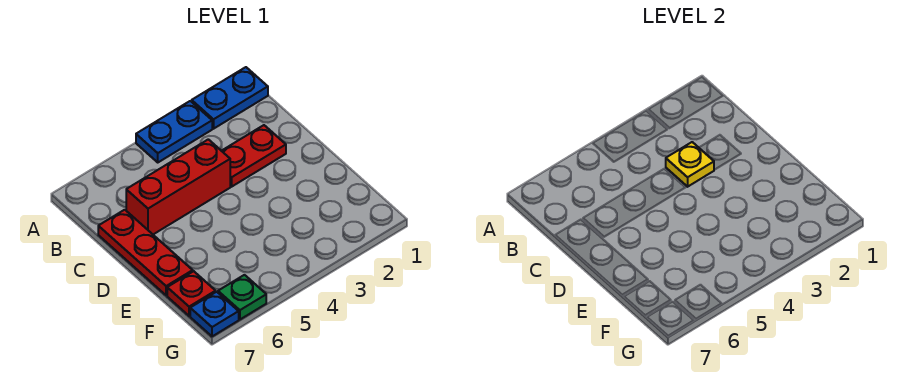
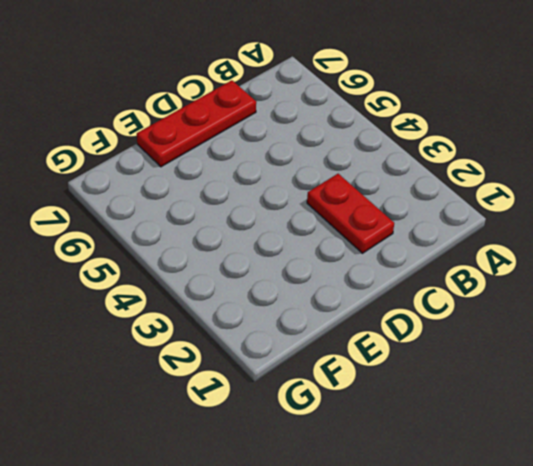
none -> blue 1x2 plate [192,67,268,129]
none -> blue 1x2 plate [136,101,212,162]

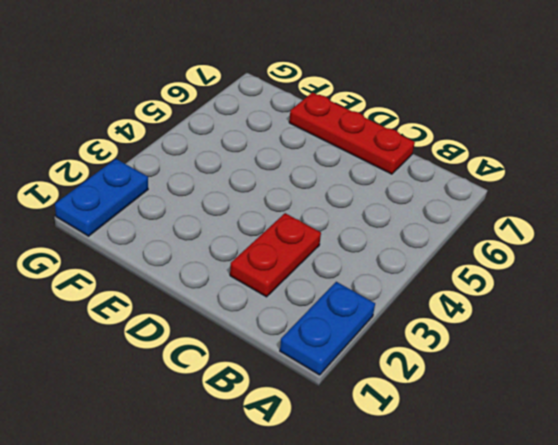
blue 1x2 plate [55,159,148,236] -> blue 1x2 plate moved to [136,101,212,162]
none -> red 1x3 brick [126,139,230,234]
none -> red 1x1 plate [167,271,216,316]

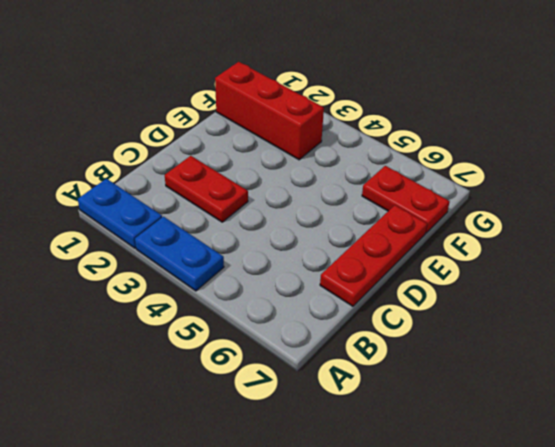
red 1x3 brick [215,62,324,160] -> red 1x3 brick moved to [126,139,230,234]
red 1x2 plate [362,166,450,233] -> red 1x1 plate [167,271,216,316]
none -> green 1x1 plate [218,275,266,319]
none -> blue 1x1 plate [190,292,239,336]

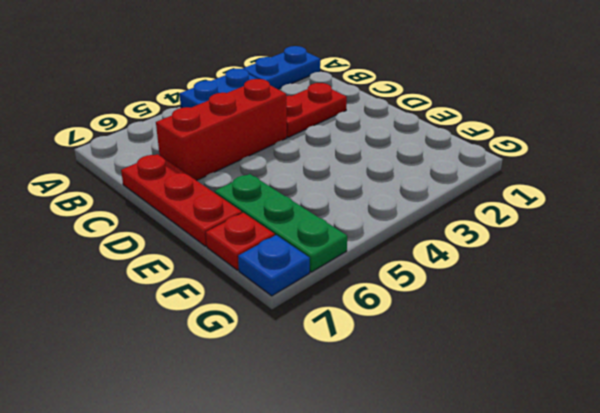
green 1x3 plate [215,174,347,272] -> green 1x1 plate [218,275,266,319]
none -> yellow 1x1 plate [666,142,714,187]

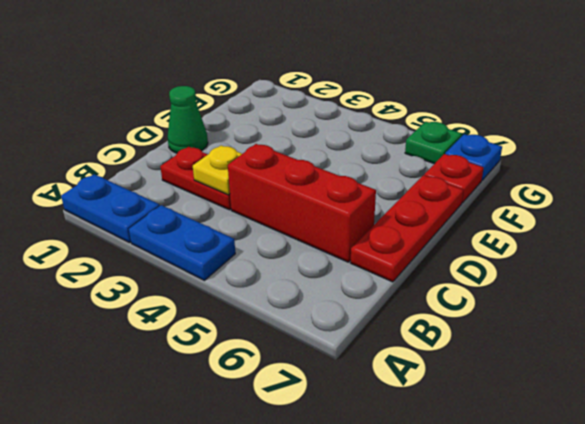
green 1x1 cone [168,86,208,153] -> none

